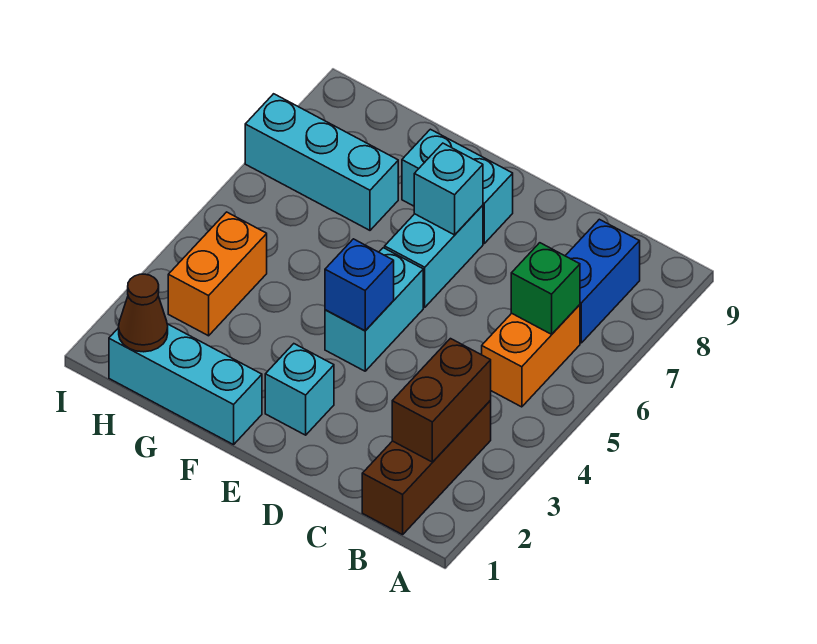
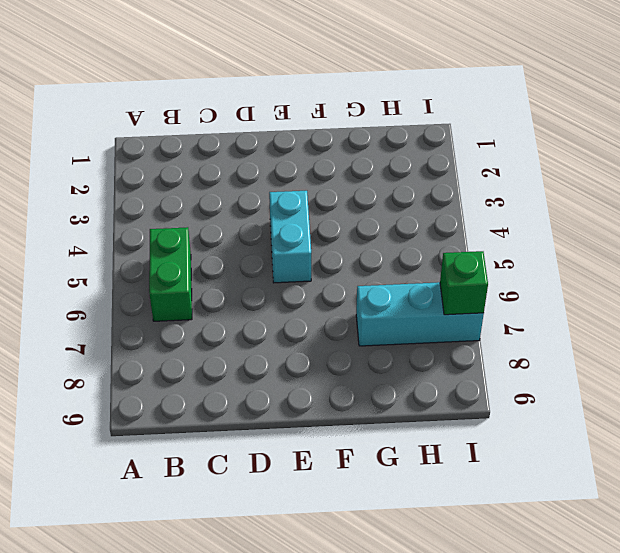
green 1x2 brick [149,227,192,321] -> orange 1x2 brick [482,305,580,407]
green 1x1 brick [440,251,488,315] -> green 1x1 brick moved to [511,243,580,334]
none -> brown 1x3 brick [362,401,491,535]
none -> blue 1x2 brick [566,219,640,343]
none -> cyan 1x1 brick [265,344,334,435]

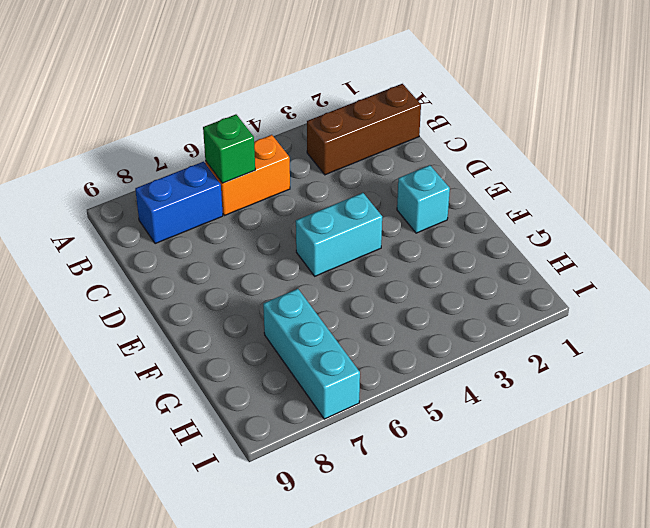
none -> cyan 1x2 brick [385,205,483,307]
none -> cyan 1x2 brick [402,129,513,243]
none -> cyan 1x3 brick [109,324,262,445]

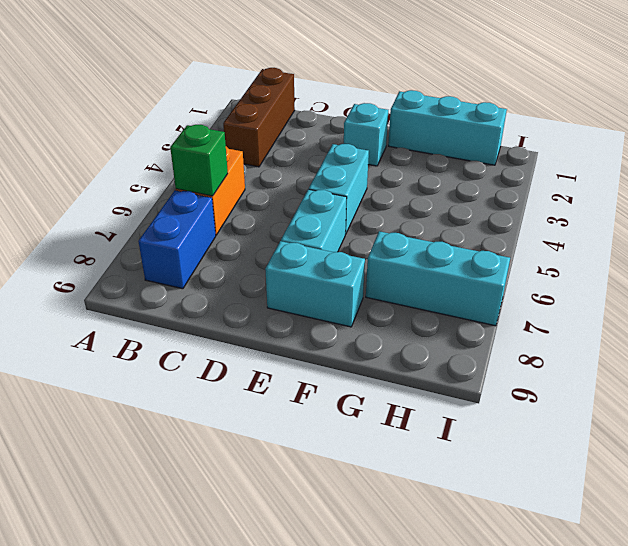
none -> orange 1x2 brick [168,212,267,336]
none -> brown 1x2 brick [392,339,491,462]
none -> blue 1x1 brick [325,239,394,331]

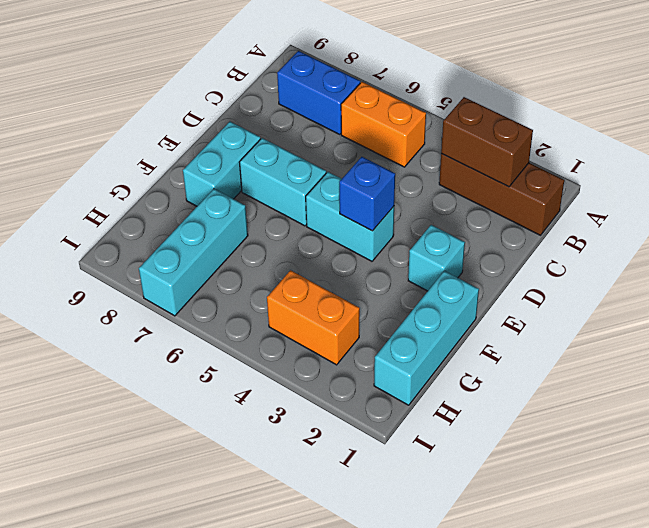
none -> green 1x1 brick [511,243,580,334]
none -> cyan 1x1 brick [414,143,483,235]
none -> brown 1x1 cone [119,274,168,352]

